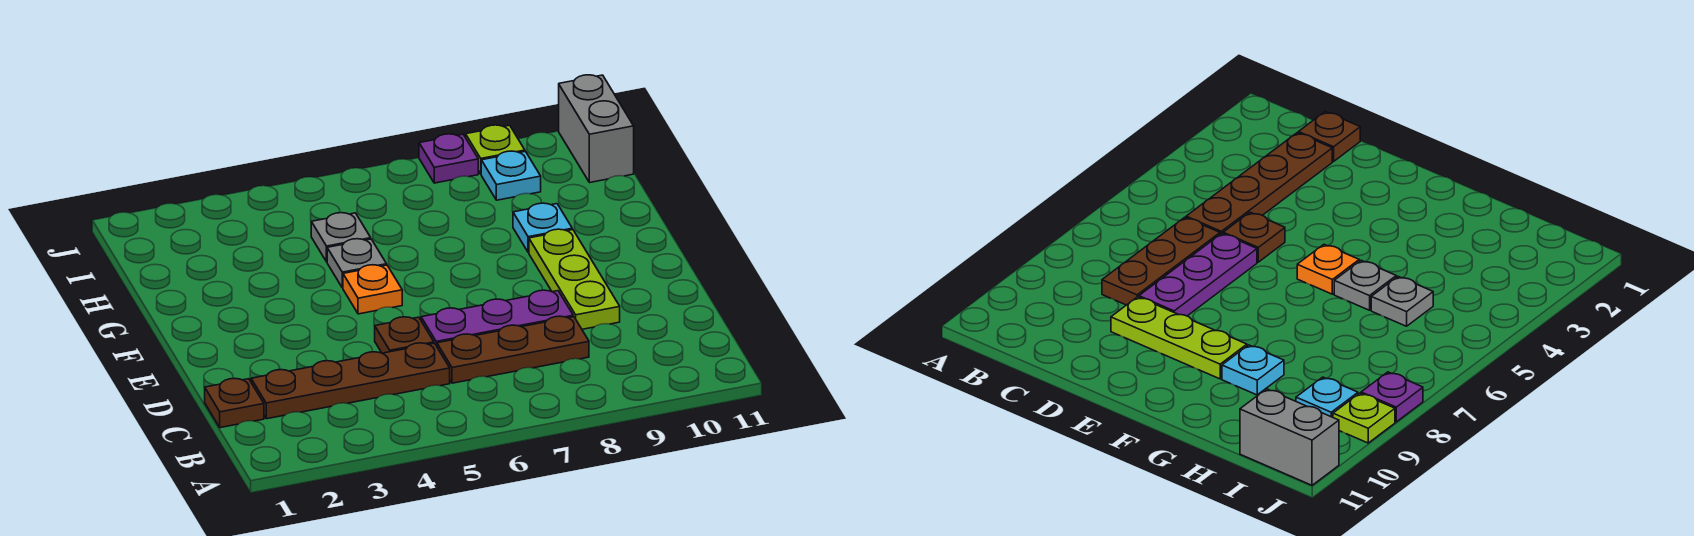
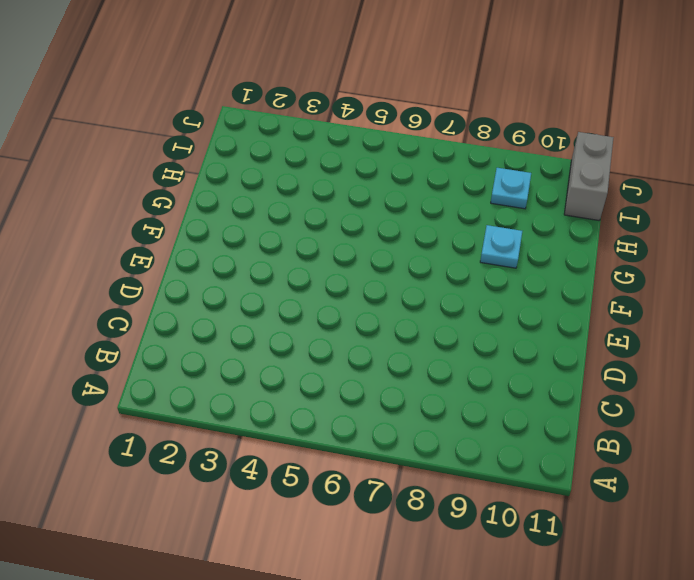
none -> brown 1x1 plate [205,378,264,428]
none -> brown 1x4 plate [251,343,450,419]
none -> brown 1x3 plate [437,316,589,383]

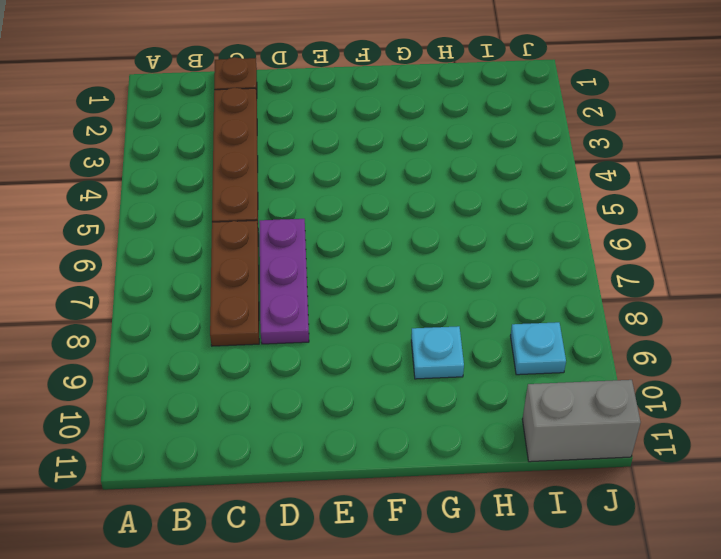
none -> brown 1x1 plate [375,317,434,353]
none -> lime 1x3 plate [529,229,620,329]
none -> orange 1x1 plate [343,265,402,314]

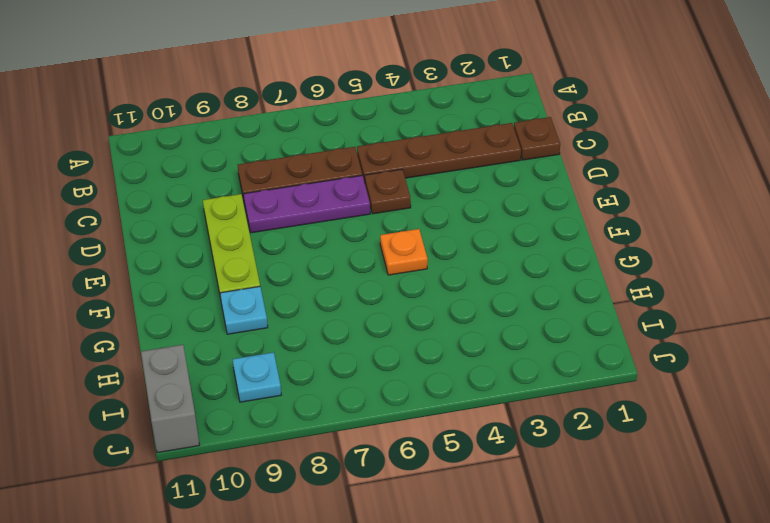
none -> grey 1x1 plate [327,239,387,288]
none -> grey 1x1 plate [311,213,371,262]
none -> purple 1x1 plate [419,134,478,183]

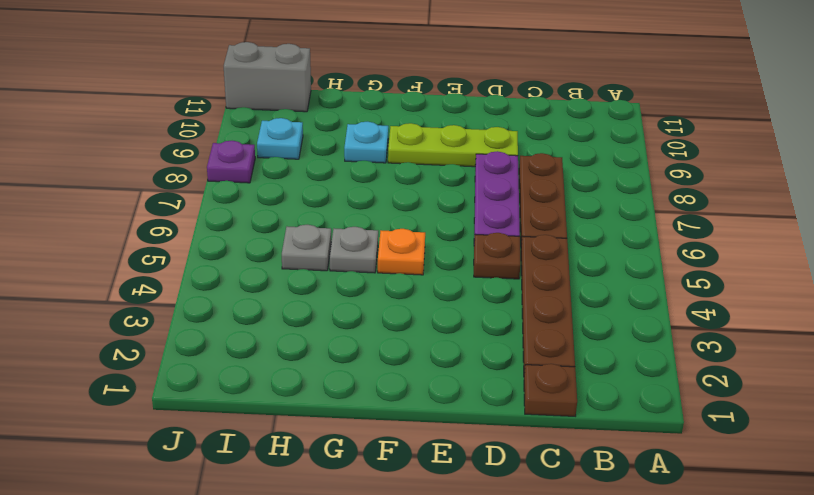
none -> lime 1x1 plate [466,125,525,174]

